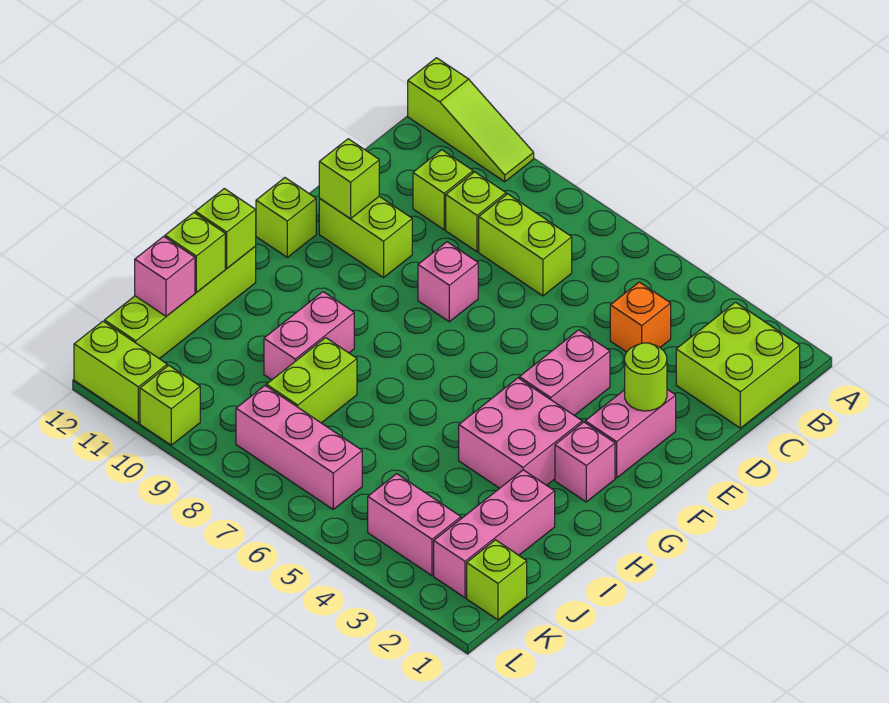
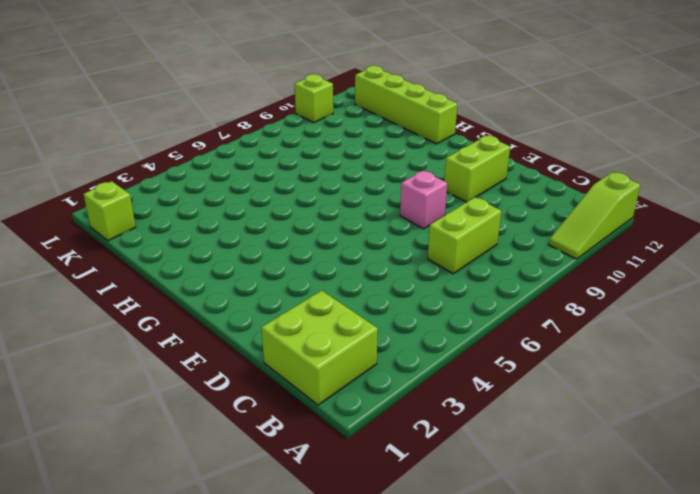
none -> orange 1x1 brick [610,282,671,352]
none -> lime 1x1 brick [446,172,506,252]
none -> lime 1x1 brick [413,150,473,230]

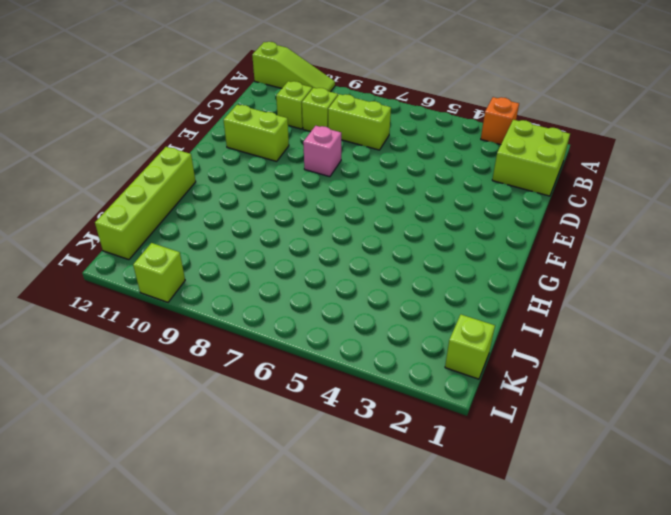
orange 1x1 brick [481,97,519,145] -> orange 1x1 brick moved to [610,282,671,352]
none -> pink 1x2 brick [585,389,676,478]
none -> pink 1x2 brick [519,330,610,415]
none -> lime 1x1 brick [256,178,316,257]

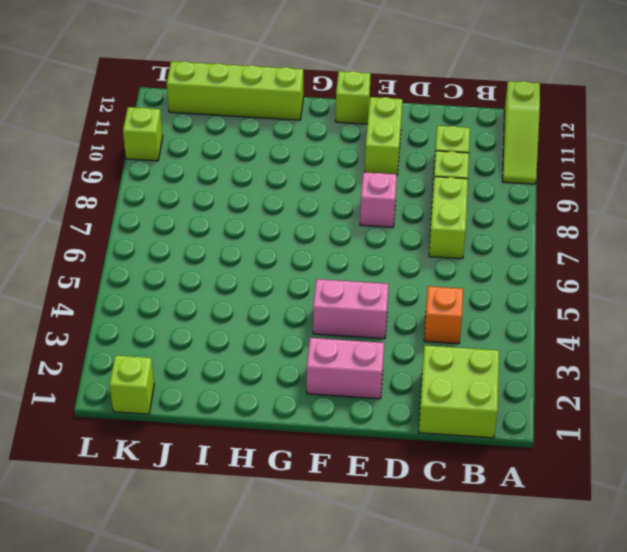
none -> pink 1x1 brick [555,422,615,502]
none -> pink 2x2 brick [459,378,582,488]
none -> pink 1x2 brick [264,292,354,380]

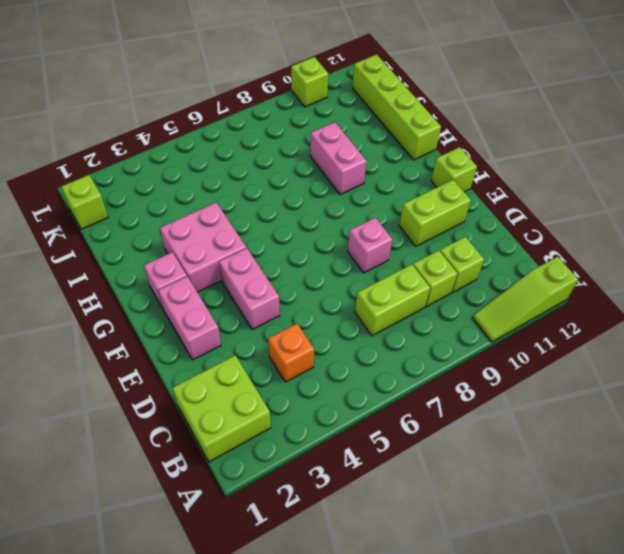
none -> pink 1x3 brick [434,470,555,598]
none -> lime 1x2 brick [266,338,357,423]
none -> pink 1x2 brick [368,474,461,576]

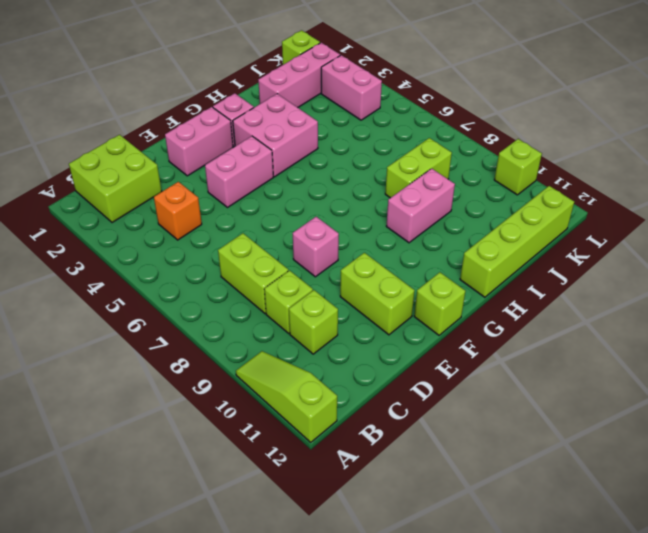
none -> pink 1x3 brick [236,386,362,509]
none -> lime 1x2 brick [74,321,167,423]
none -> lime 1x1 round brick [625,343,667,411]

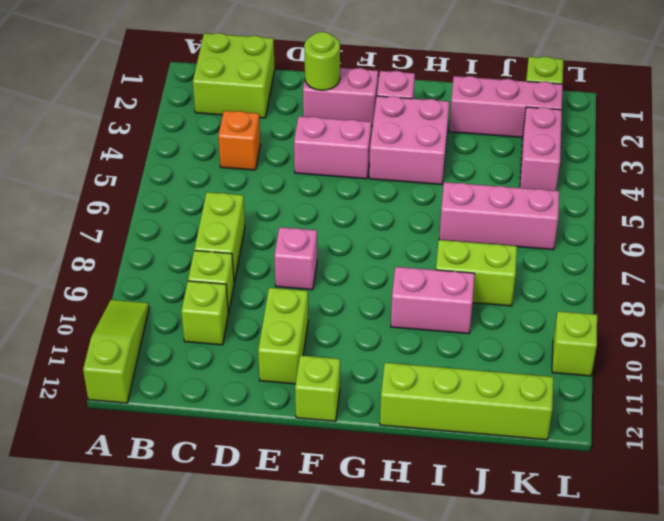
pink 1x3 brick [439,182,559,250] -> pink 1x3 brick turned to [236,386,362,509]
none -> lime 1x2 brick [74,321,167,423]
none -> lime 1x1 brick [319,139,379,219]
none -> lime 1x1 brick [195,189,256,268]

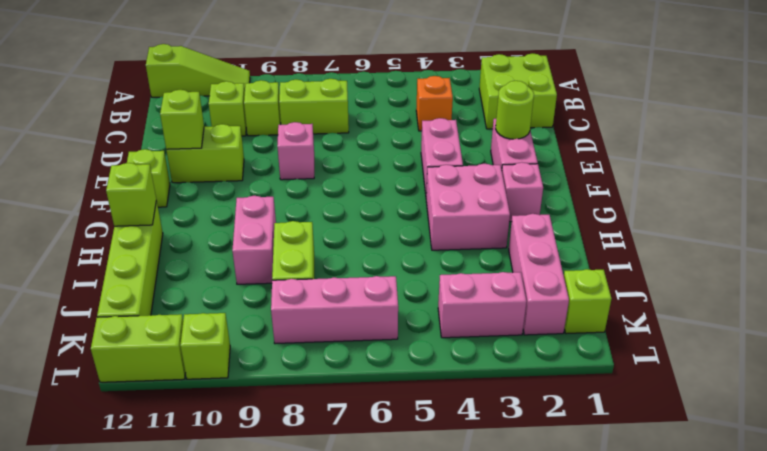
none -> lime 1x1 brick [165,213,225,292]
none -> pink 1x1 brick [135,236,195,316]

